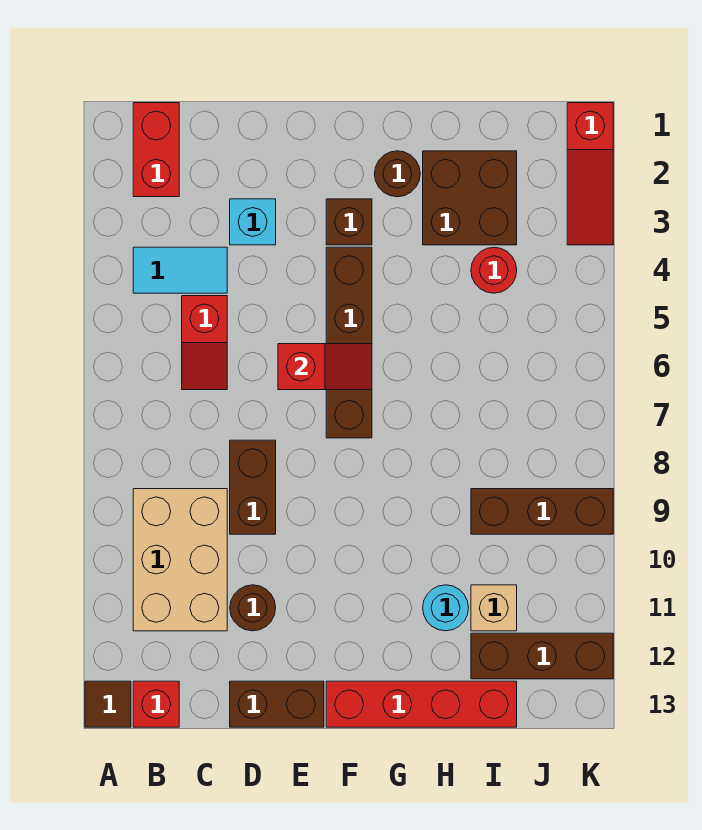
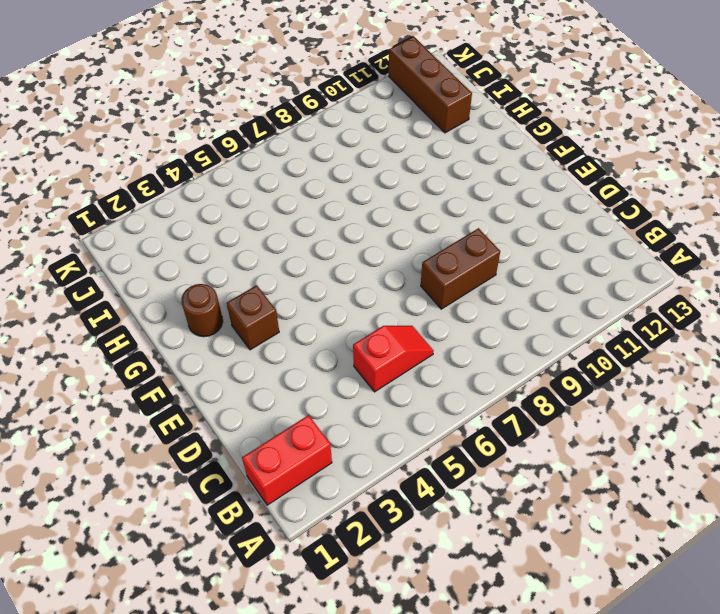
none -> brown 1x1 tile [85,681,131,727]
none -> cyan 1x2 tile [133,247,227,293]
none -> tan 2x3 brick [133,489,227,631]

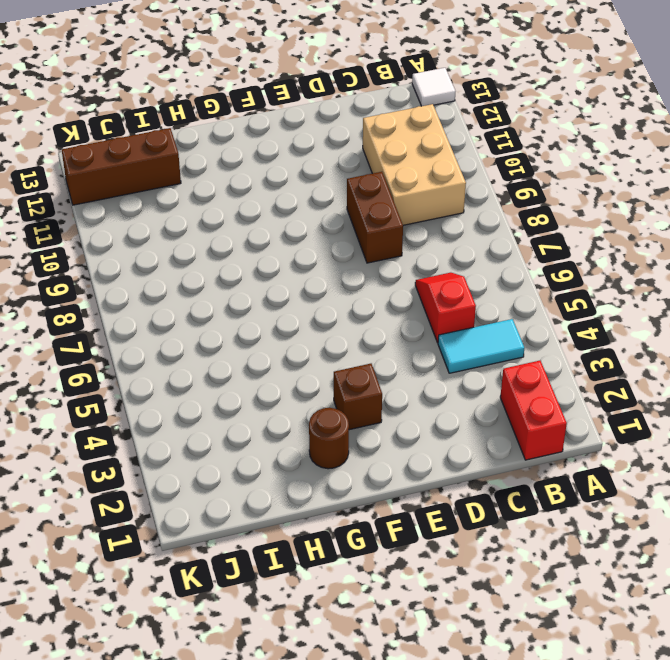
white 1x1 tile [412,68,456,106] -> brown 1x1 tile [85,681,131,727]
none -> red 1x1 brick [133,681,179,727]
none -> cyan 1x1 brick [230,199,276,245]
none -> brown 1x1 round brick [230,585,276,631]

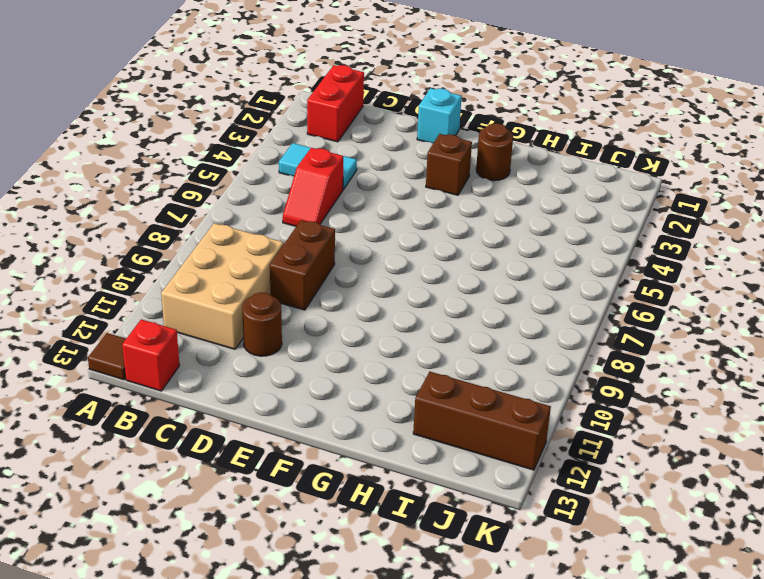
cyan 1x1 brick [417,88,462,143] -> cyan 1x1 brick moved to [230,199,276,245]
none -> brown 1x2 brick [230,681,324,727]
none -> brown 1x4 brick [326,247,372,438]
none -> red 1x4 brick [326,681,517,727]

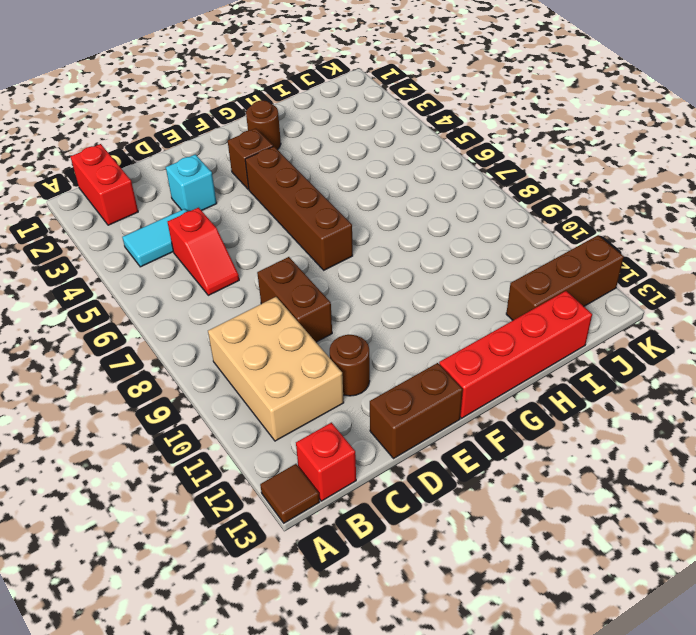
none -> brown 2x2 brick [423,151,517,245]
none -> cyan 1x1 round brick [423,585,469,631]
none -> red 1x1 round brick [471,247,517,293]

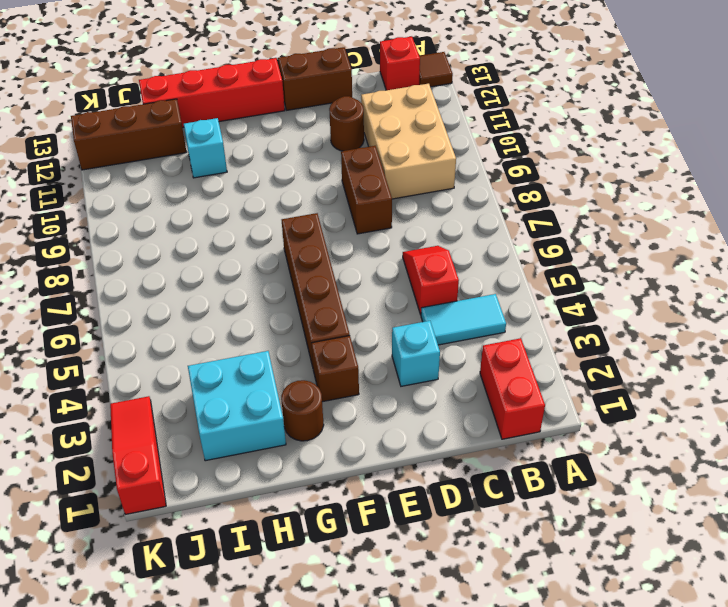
cyan 2x2 brick [188,351,286,461] -> brown 2x2 brick [423,151,517,245]
cyan 1x1 brick [184,118,227,178] -> cyan 1x1 round brick [423,585,469,631]
none -> red 1x1 round brick [471,247,517,293]
none -> brown 1x3 brick [471,489,613,534]
none -> tan 1x1 brick [471,585,517,631]

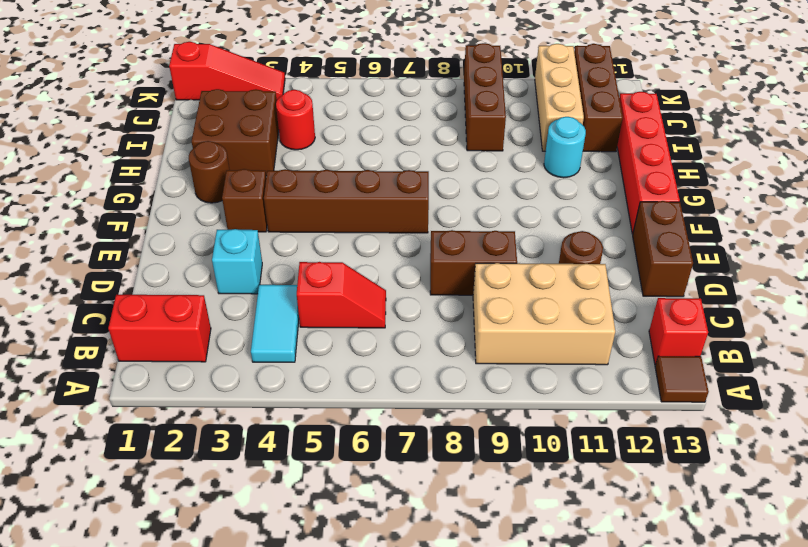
tan 1x3 brick [535,44,584,151] -> tan 1x1 brick [471,585,517,631]
none -> red 1x2 slope [278,344,372,390]

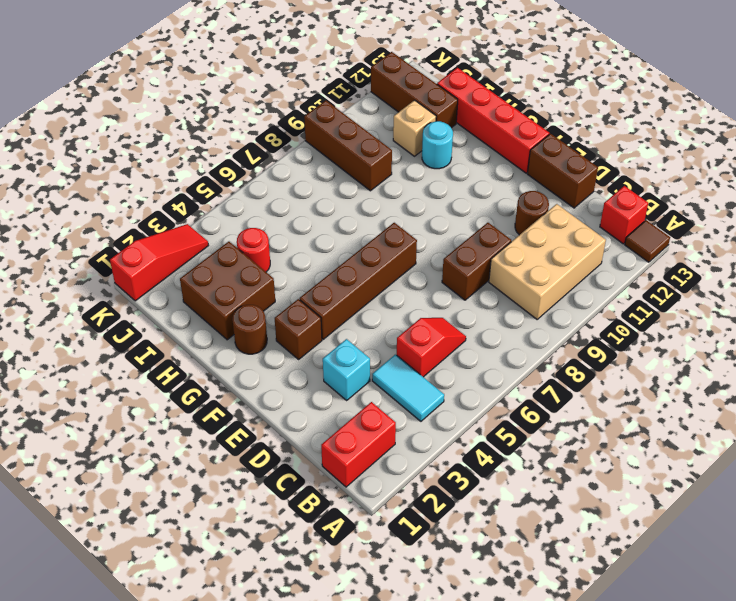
none -> red 1x2 slope [278,344,372,390]

